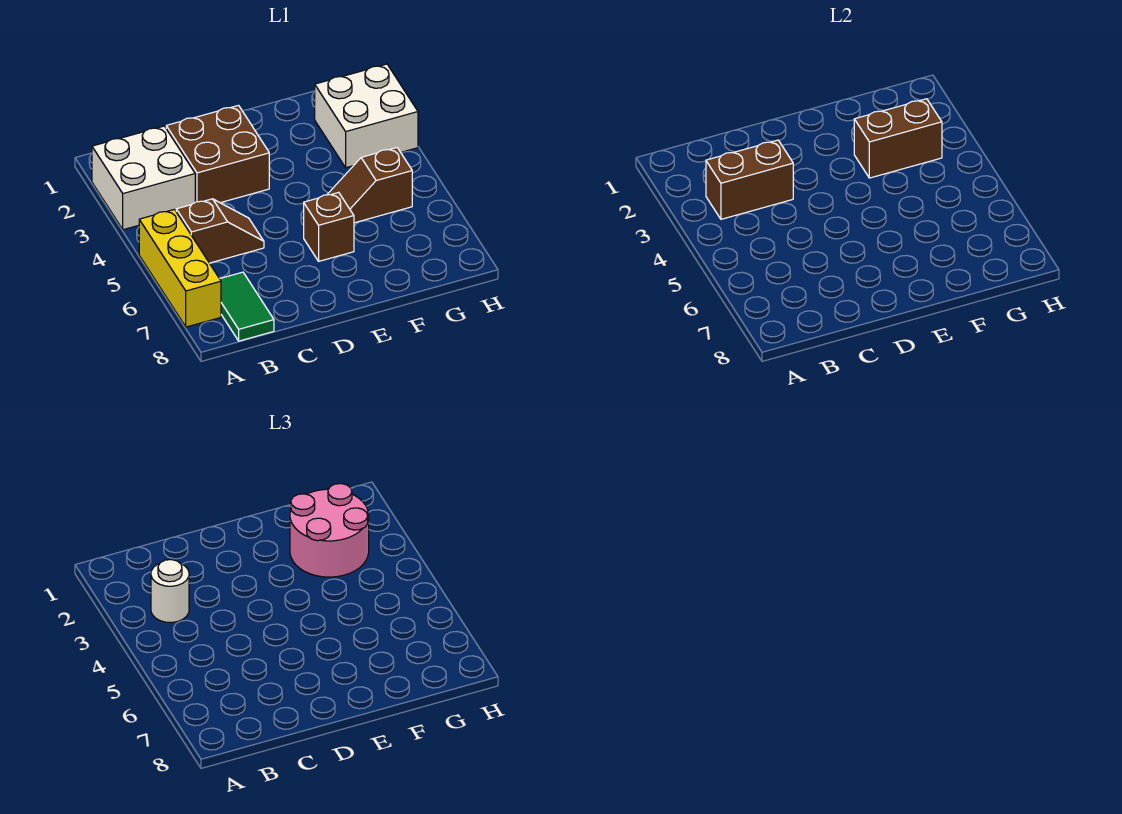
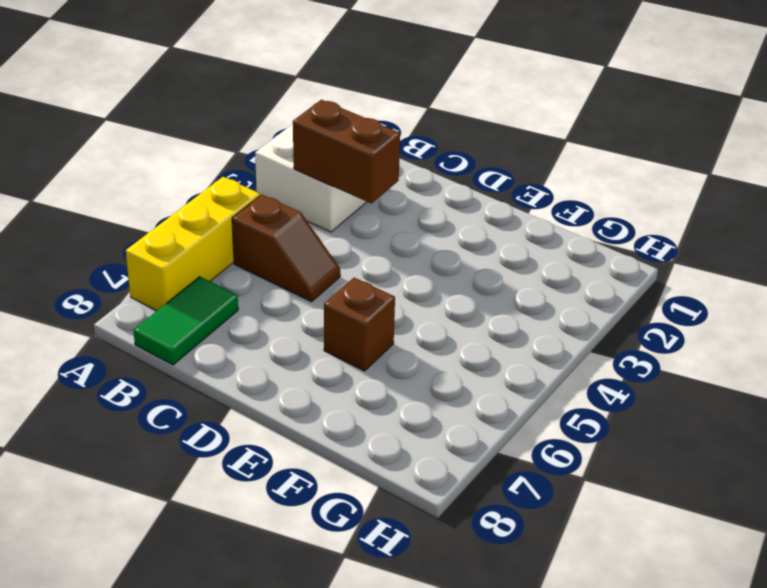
none -> brown 2x2 brick [166,105,269,203]
none -> brown 1x2 slope [327,148,412,223]
none -> white 2x2 brick [315,64,418,168]

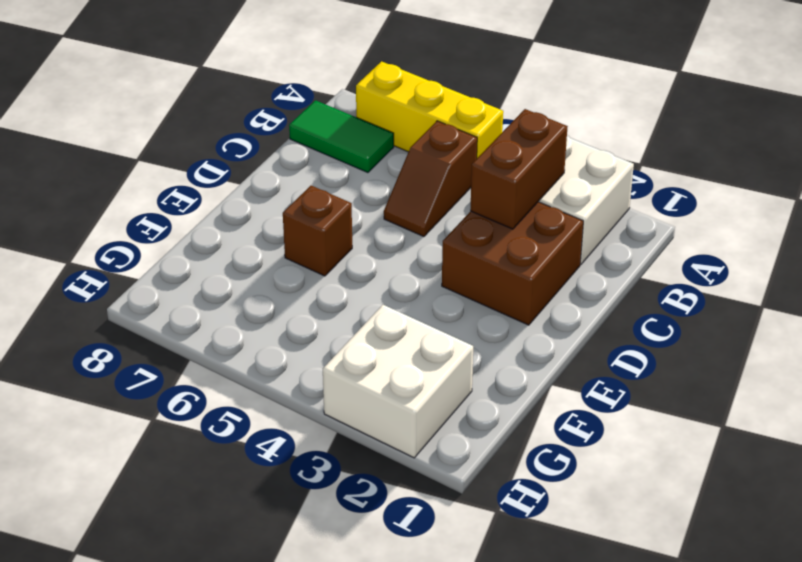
none -> brown 1x2 slope [327,148,412,223]
none -> brown 1x2 brick [854,99,942,178]
none -> white 1x1 round brick [151,560,189,623]

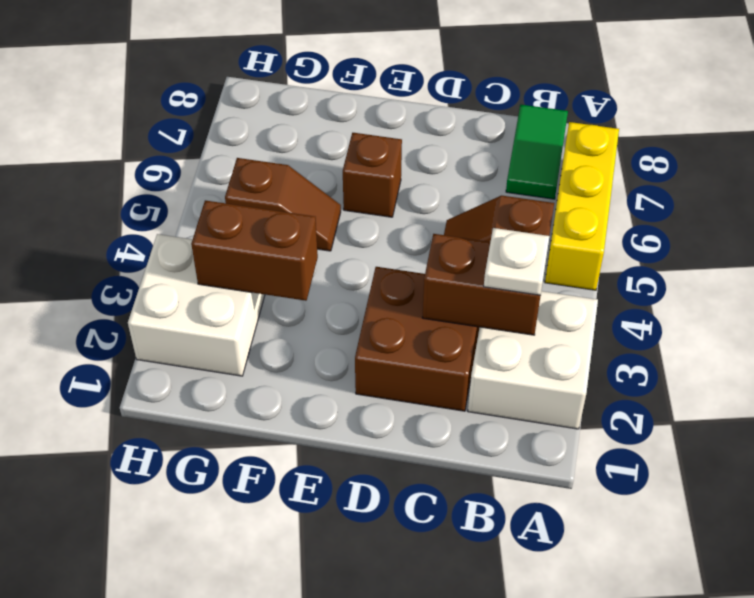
white 1x1 plate [484,228,549,295] -> white 1x1 round brick [151,560,189,623]
none -> pink 2x2 round brick [290,484,369,577]

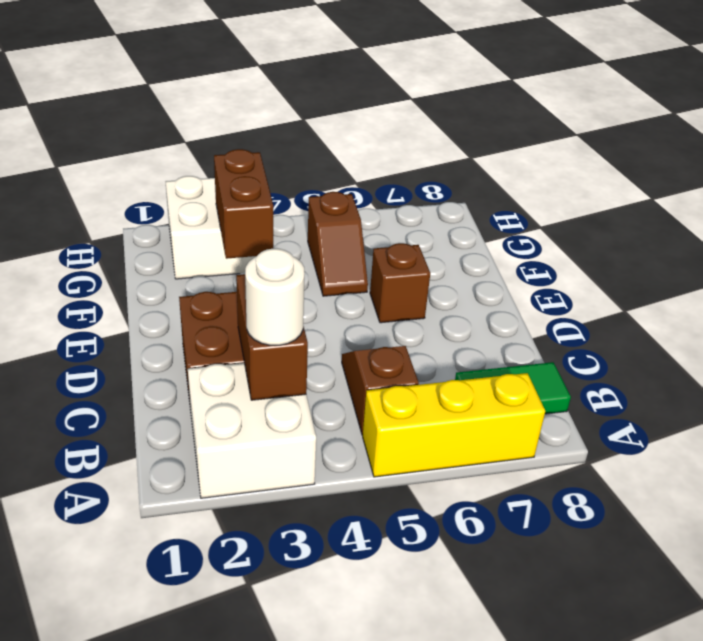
none -> pink 2x2 round brick [290,484,369,577]

